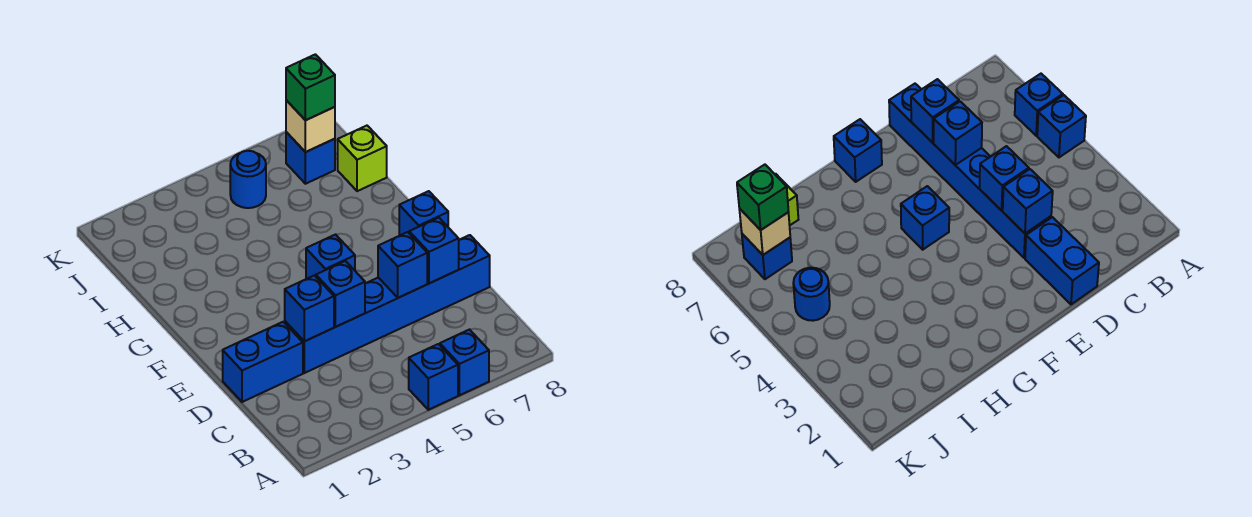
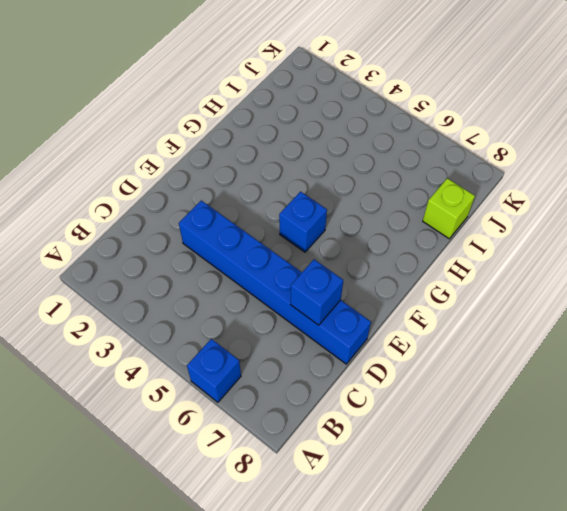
none -> blue 1x1 brick [409,344,458,410]
none -> blue 1x2 brick [223,322,303,402]
none -> blue 1x1 brick [399,191,448,236]

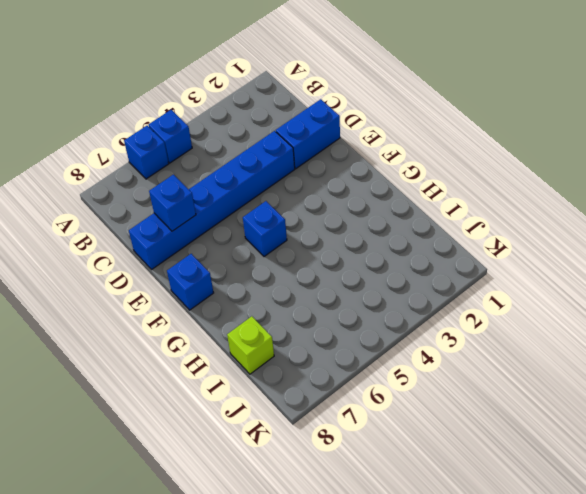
none -> blue 1x1 round brick [230,151,266,208]
none -> blue 1x1 brick [286,132,335,184]
none -> blue 1x1 brick [285,275,334,341]

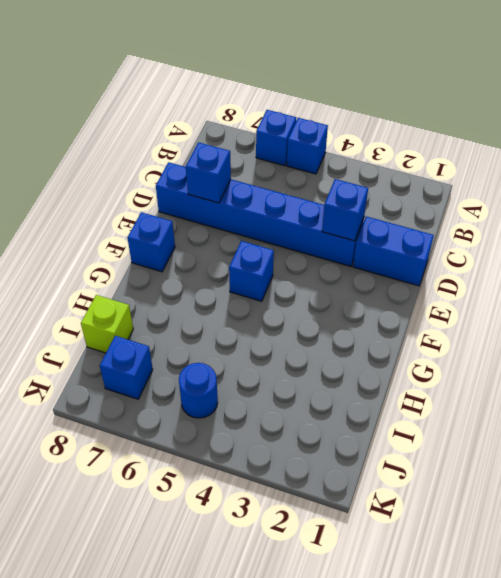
none -> blue 1x1 brick [316,261,365,327]
none -> blue 1x1 brick [378,232,427,298]
none -> tan 1x1 brick [286,100,335,152]

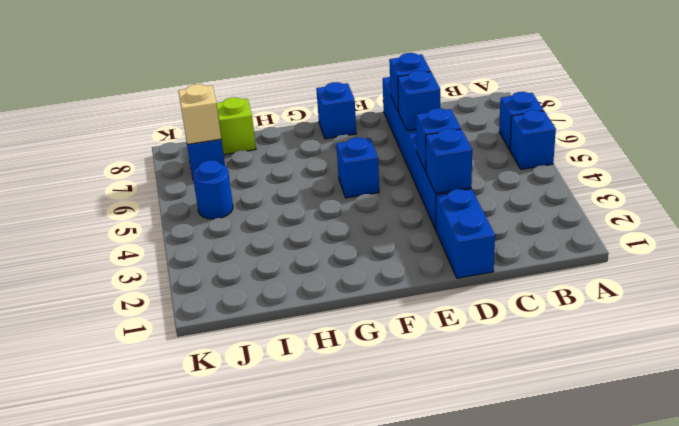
none -> green 1x1 brick [286,54,335,120]

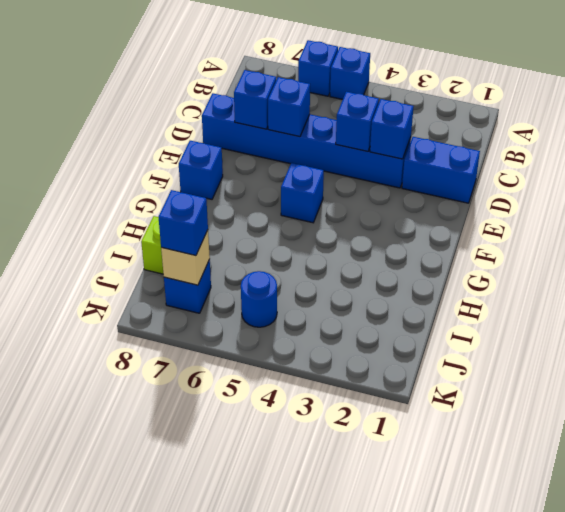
blue 1x1 brick [159,190,208,256] -> green 1x1 brick [286,54,335,120]

